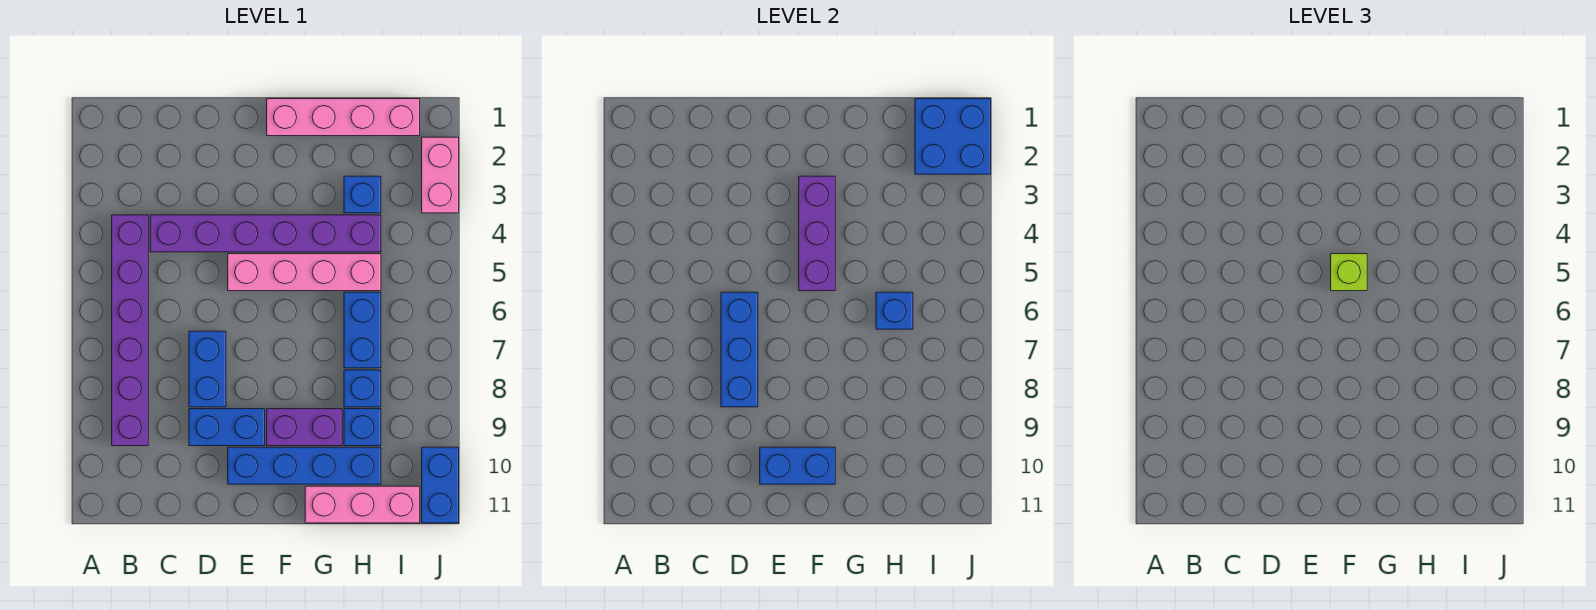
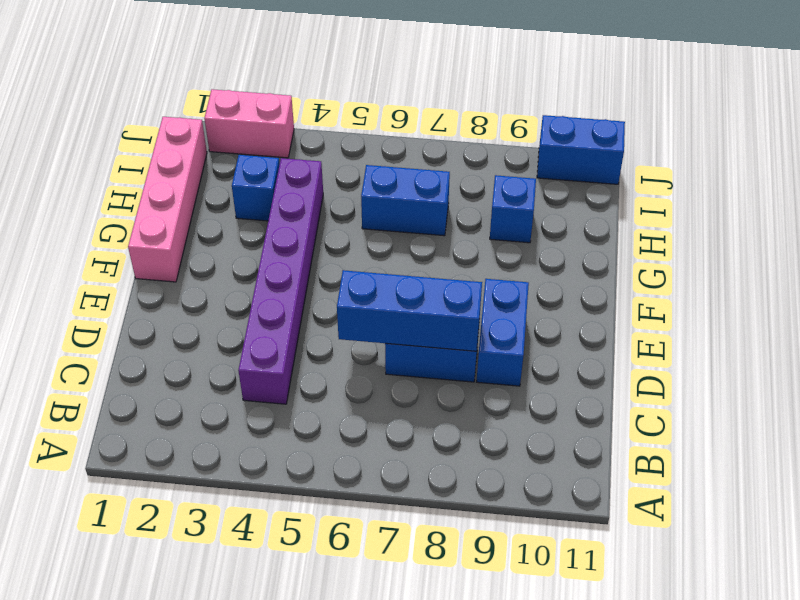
none -> purple 1x6 brick [112,215,148,446]
none -> pink 1x4 brick [228,254,381,291]
none -> blue 1x4 brick [228,447,381,484]

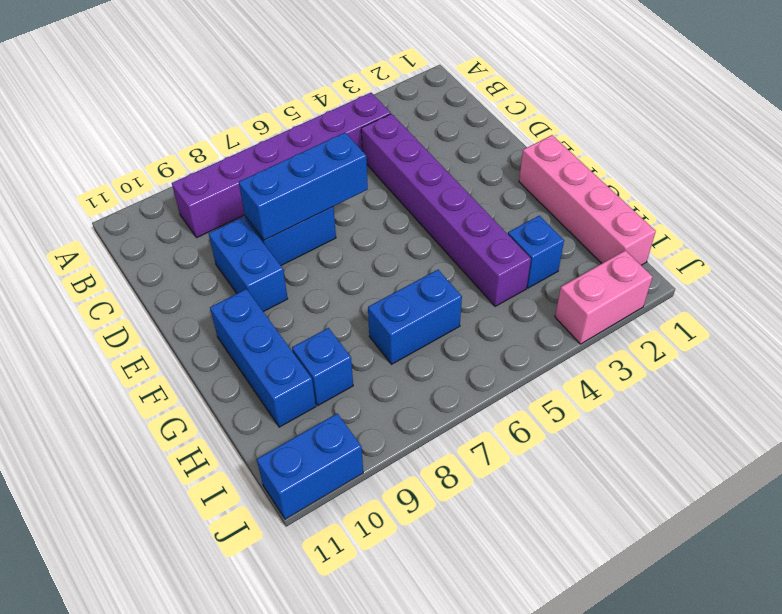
blue 1x3 brick [210,289,316,427] -> blue 1x4 brick [228,447,381,484]
none -> pink 1x4 brick [228,254,381,291]
none -> purple 1x2 brick [267,409,342,446]
none -> pink 1x3 brick [305,486,420,523]

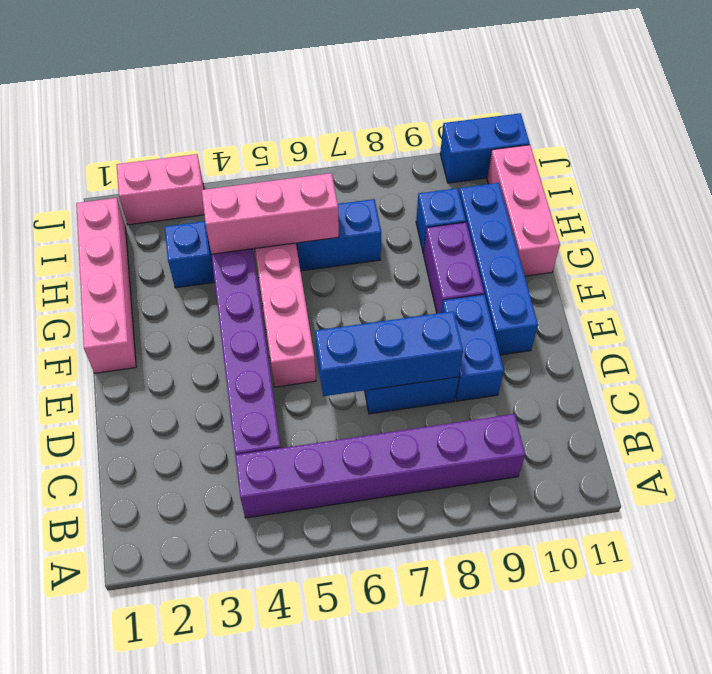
pink 1x3 brick [202,173,339,254] -> blue 1x1 brick [876,292,913,329]
none -> blue 1x1 brick [344,370,381,407]
none -> blue 1x2 brick [760,447,835,484]
none -> purple 1x3 brick [799,176,835,291]

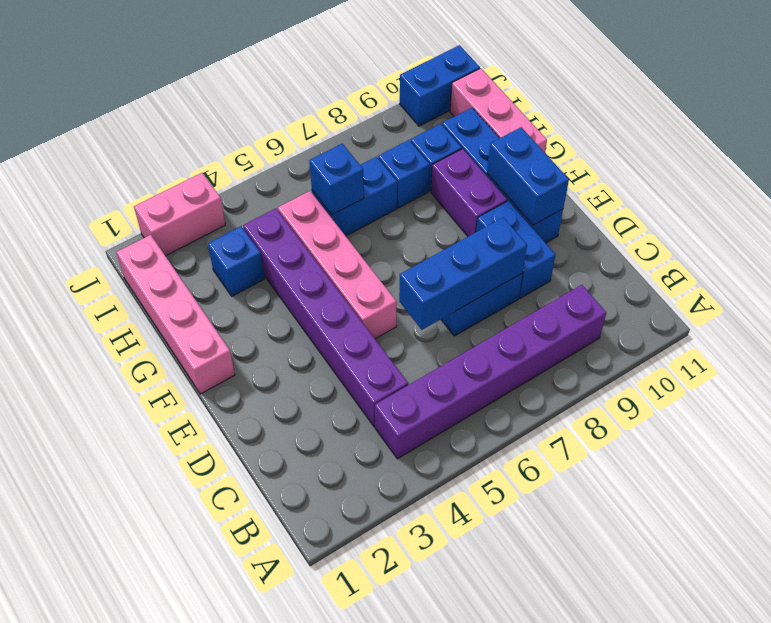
none -> purple 1x3 brick [799,176,835,291]
none -> blue 2x2 brick [915,99,991,174]
none -> lime 1x1 brick [1331,254,1367,291]

